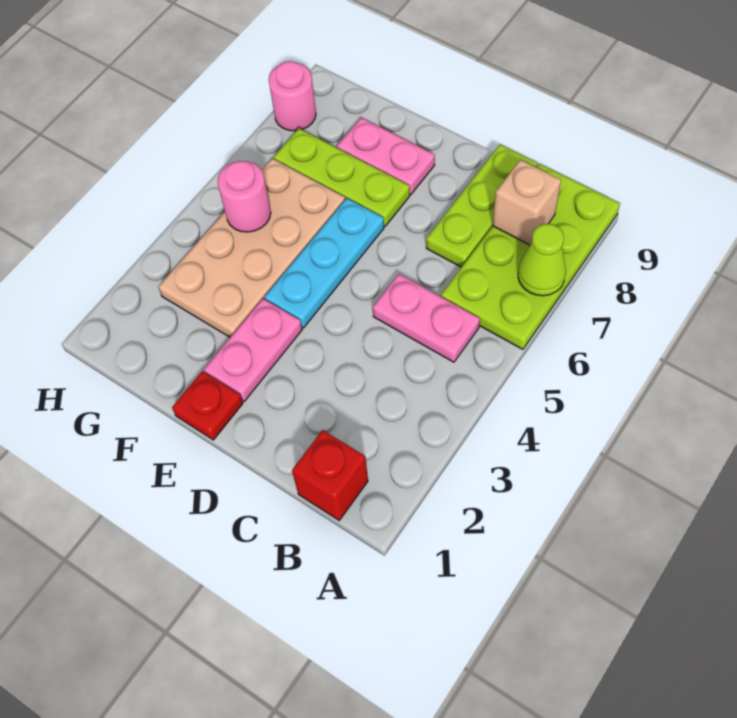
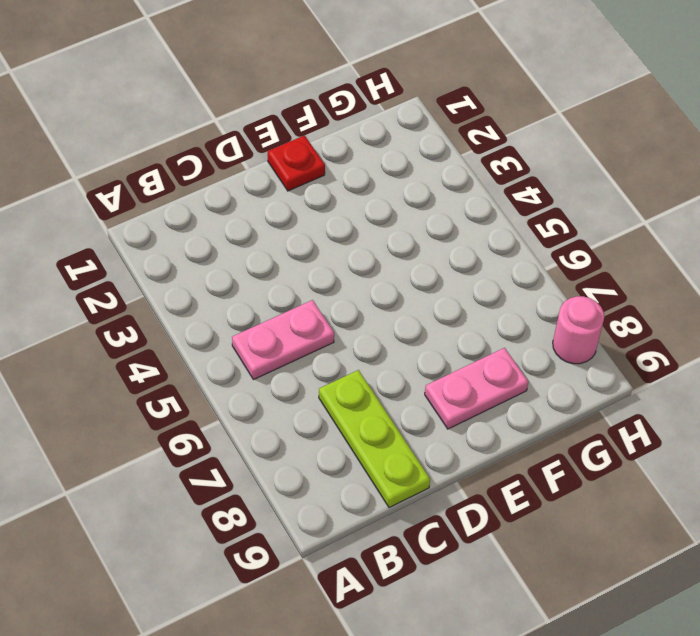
none -> lime 2x4 plate [441,164,620,349]
none -> red 1x1 brick [292,430,368,520]
none -> pink 1x2 plate [204,299,302,401]

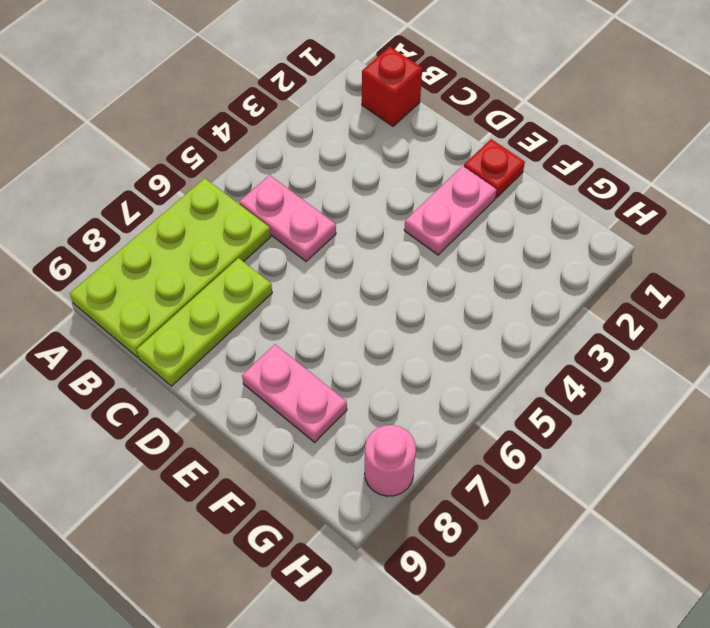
none -> cyan 1x3 plate [264,198,384,328]
none -> lime 1x3 plate [274,129,410,226]
none -> tan 2x4 plate [158,158,345,337]

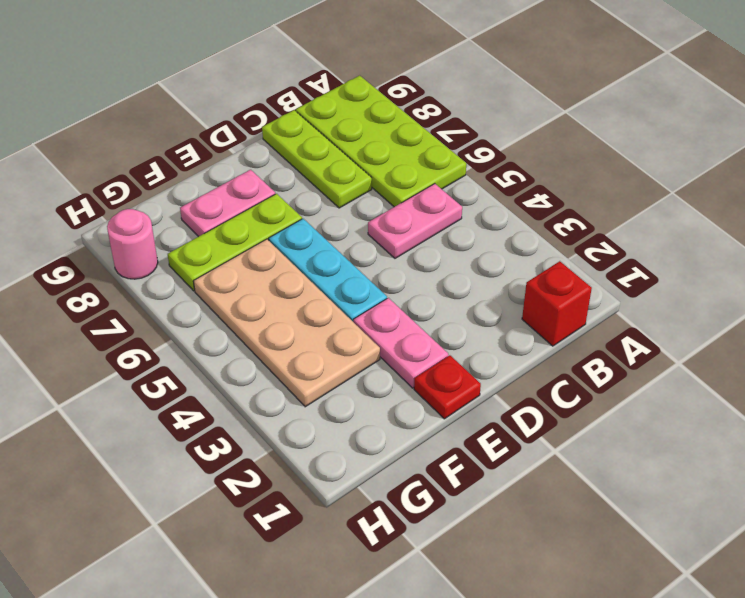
none -> lime 1x1 cone [518,224,566,296]
none -> tan 1x1 brick [493,160,561,245]
none -> pink 1x1 round brick [217,161,271,232]

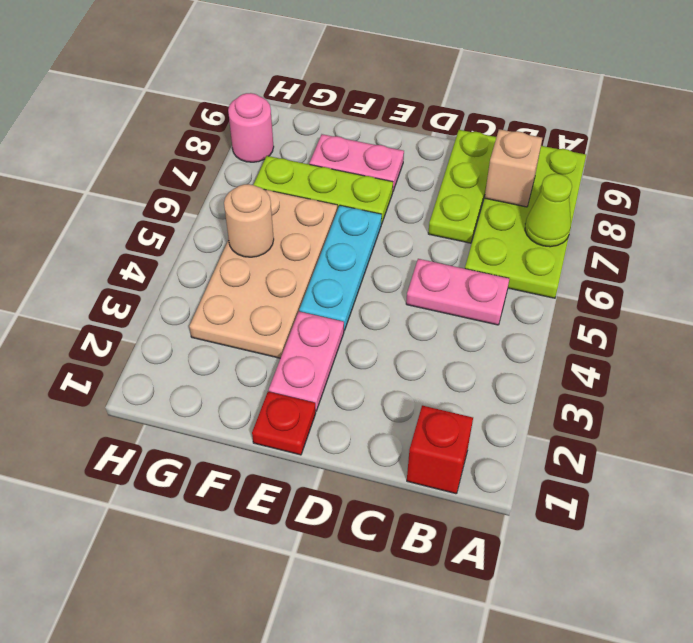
tan 1x1 round brick [224,184,274,257] -> pink 1x1 round brick [217,161,271,232]

